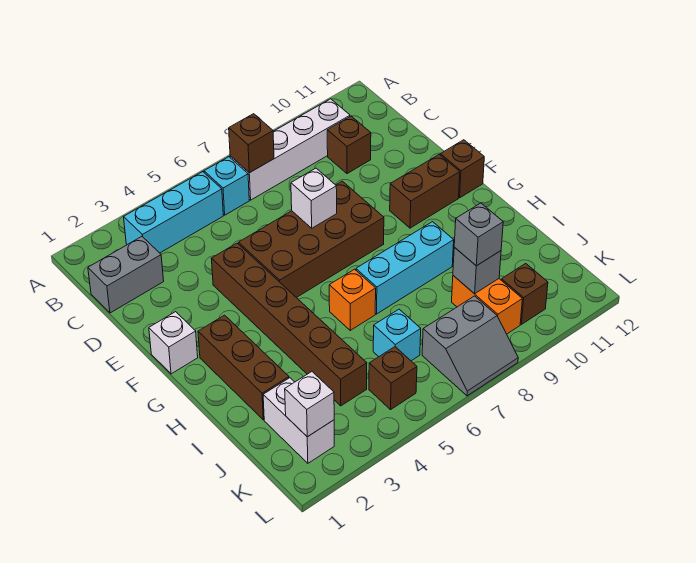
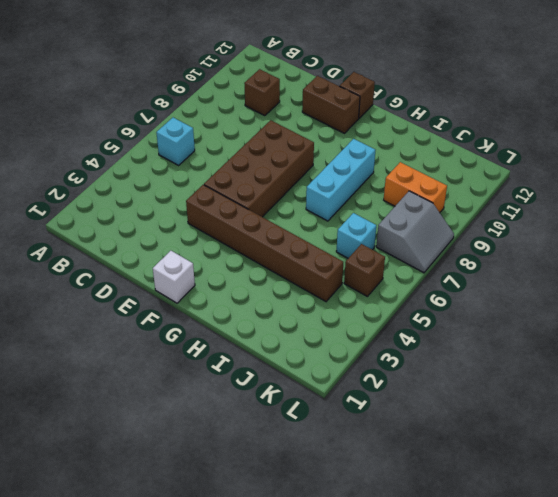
brown 1x2 brick [302,76,360,133] -> brown 1x2 brick turned to [390,155,460,228]
none -> cyan 1x3 brick [124,172,223,253]
none -> white 1x4 brick [230,99,350,200]
none -> grey 1x2 brick [88,237,164,313]

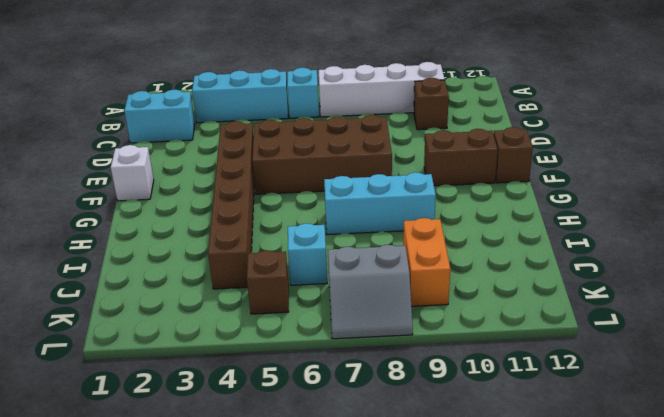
cyan 1x2 brick [124,90,195,143] -> grey 1x2 brick [88,237,164,313]
none -> brown 1x3 brick [198,315,289,420]
none -> orange 1x1 brick [329,269,376,330]
none -> white 1x2 brick [263,378,334,463]

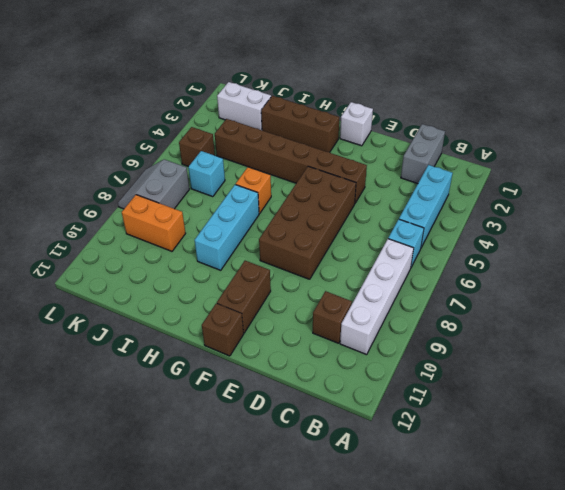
none -> brown 1x1 brick [501,264,548,324]
none -> brown 1x1 brick [229,114,274,173]
none -> white 1x1 brick [291,168,337,228]

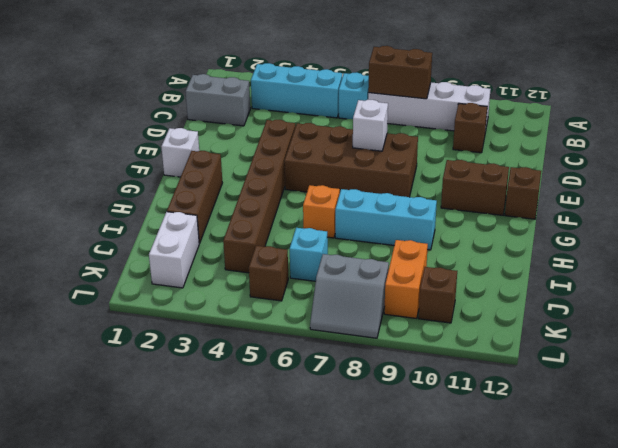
brown 1x2 brick [368,46,432,99] -> brown 1x1 brick [229,114,274,173]
none -> grey 1x1 brick [453,247,501,294]
none -> white 1x1 brick [285,372,334,437]
none -> grey 1x1 brick [454,203,503,266]

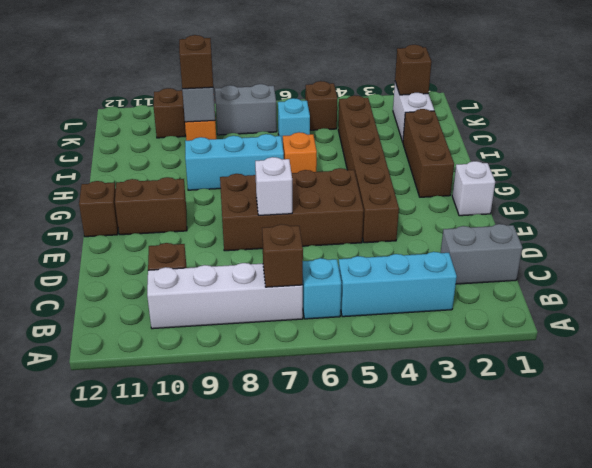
brown 1x1 brick [179,35,213,89] -> grey 1x1 brick [454,203,503,266]
brown 1x1 brick [395,45,431,95] -> white 1x1 brick [285,372,334,437]

